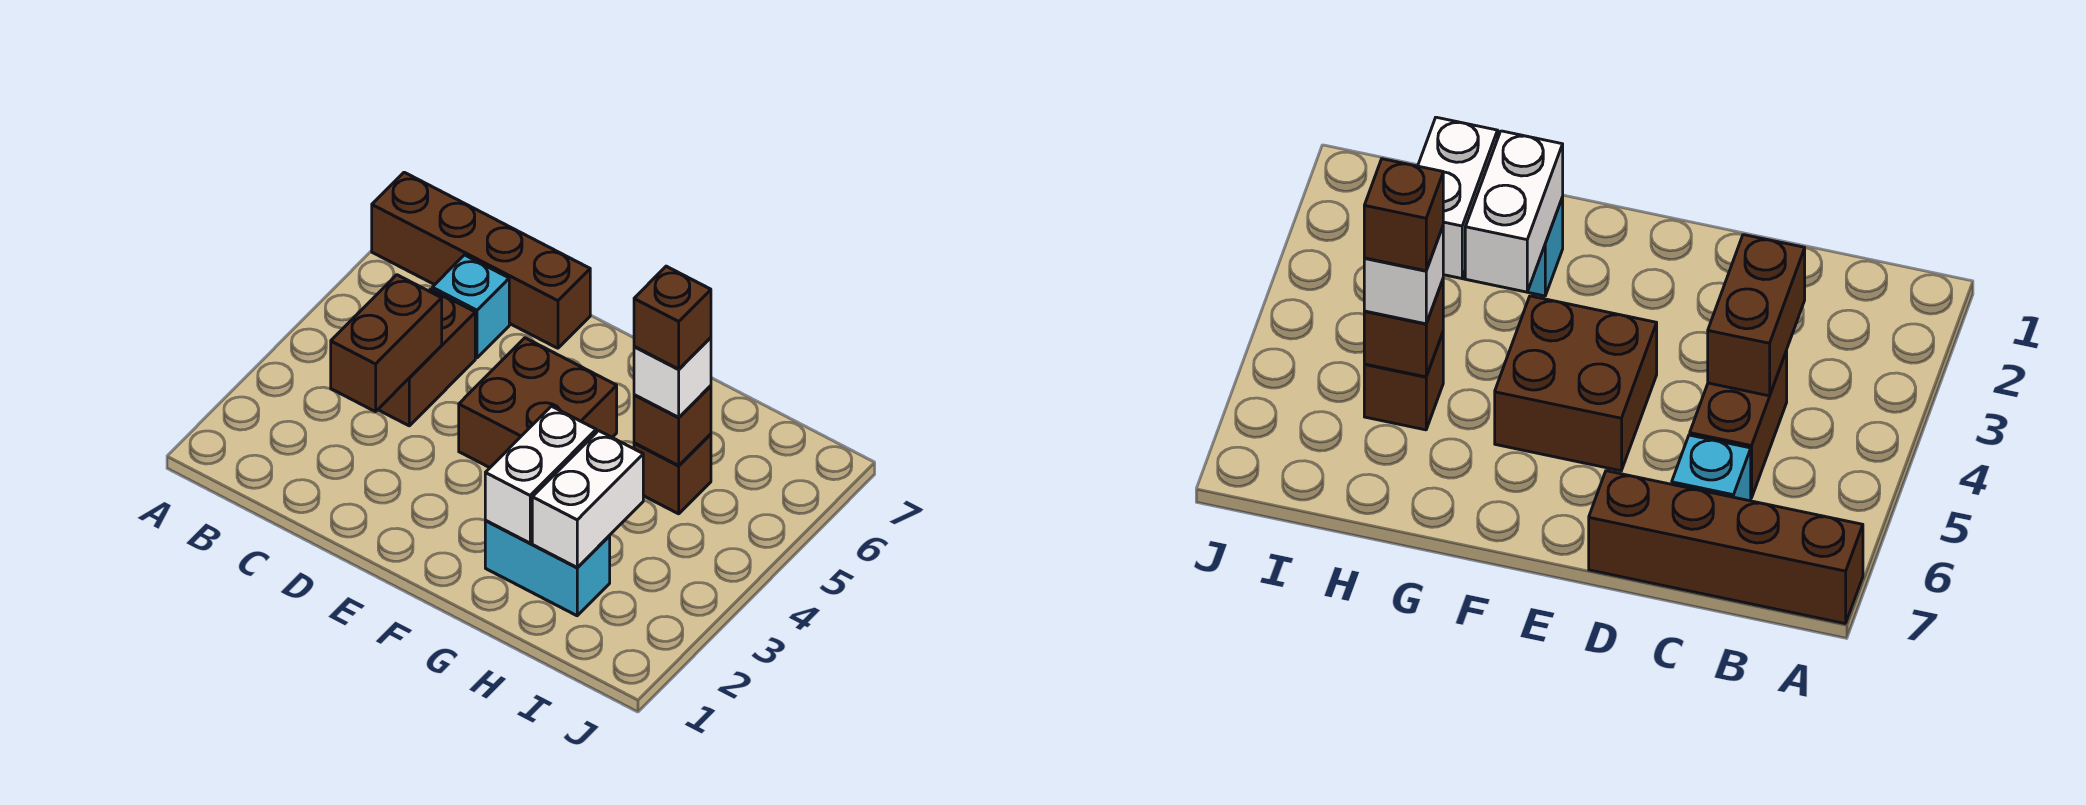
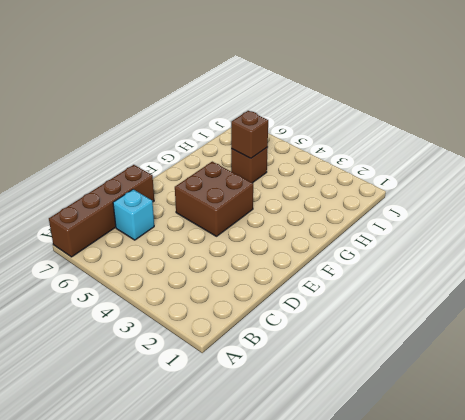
none -> brown 1x2 brick [378,289,475,426]
none -> cyan 1x2 brick [485,520,610,616]
none -> brown 1x2 brick [331,275,442,412]

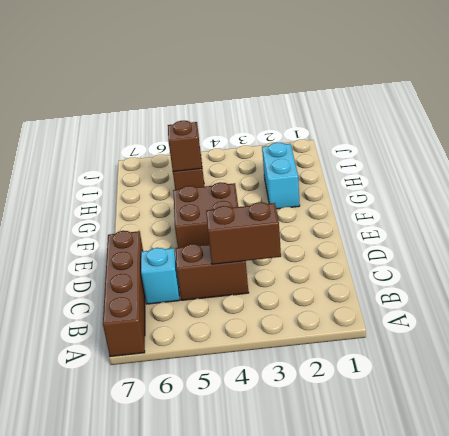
none -> white 1x2 brick [485,406,596,543]
none -> white 1x2 brick [532,431,643,568]
none -> white 1x1 brick [634,338,711,417]

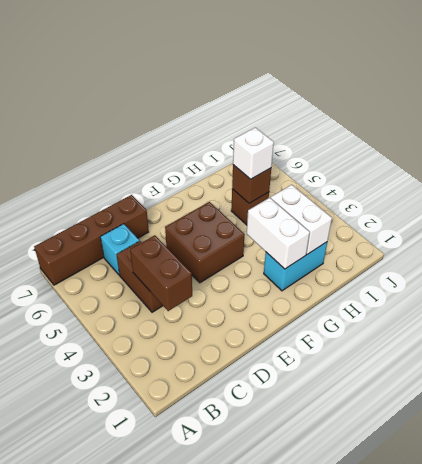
none -> brown 1x1 brick [634,266,711,369]

